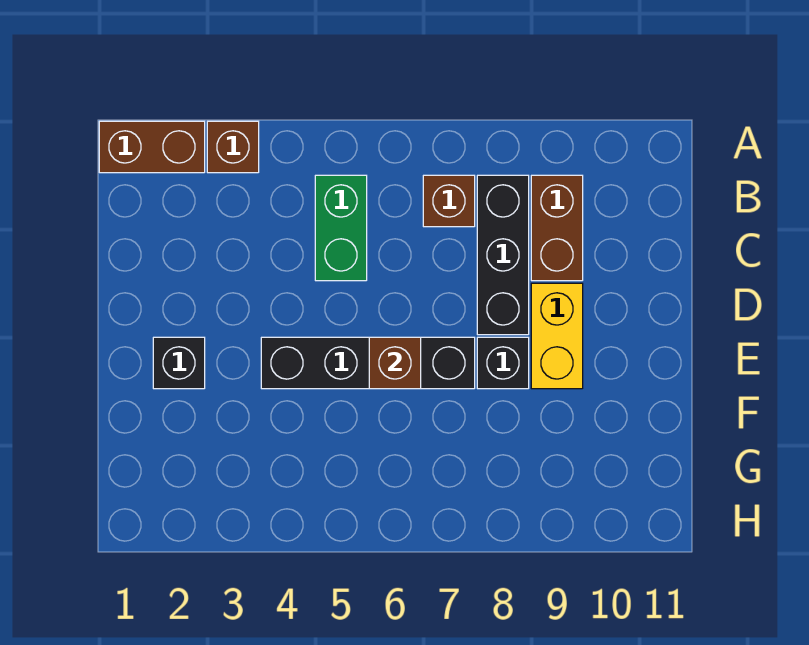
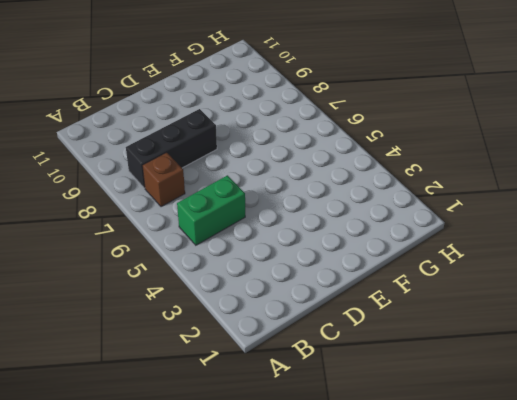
none -> brown 1x2 brick [99,121,205,173]
none -> brown 1x1 brick [207,121,259,173]

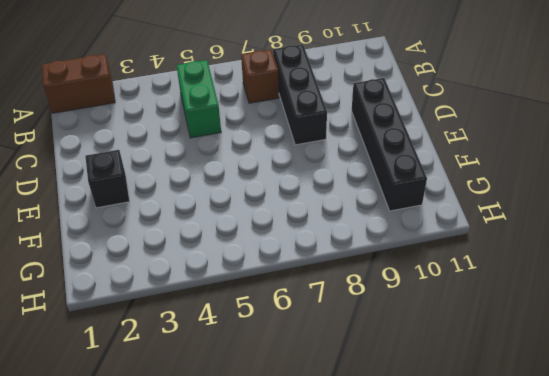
black 1x4 brick [352,78,427,211] -> black 1x4 brick turned to [261,337,475,389]
none -> brown 1x1 brick [207,121,259,173]
none -> brown 1x2 brick [531,175,583,281]

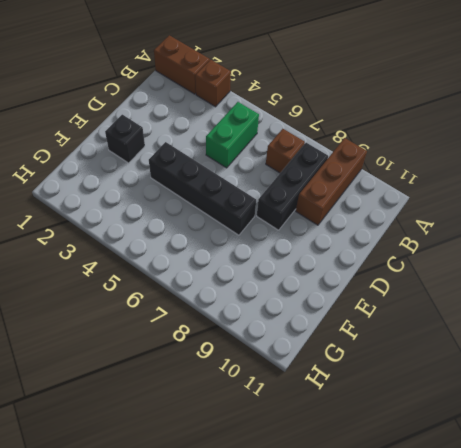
brown 1x3 brick [296,138,367,225] -> brown 1x2 brick [531,175,583,281]
none -> yellow 1x2 brick [531,283,583,389]
none -> black 1x1 brick [477,337,529,389]

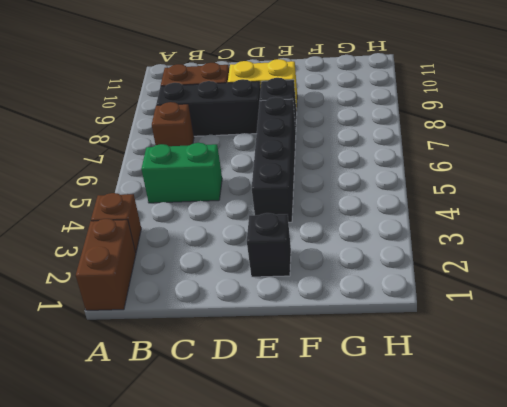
none -> brown 1x1 brick [369,337,421,389]

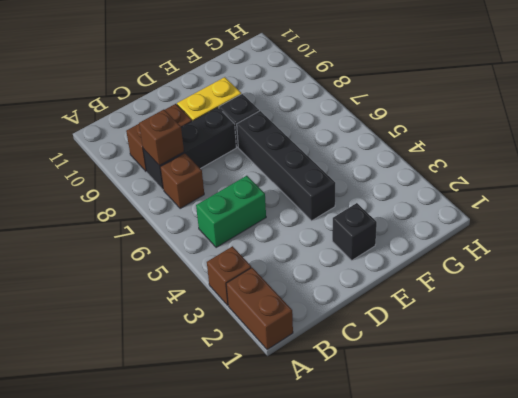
brown 1x1 brick [139,110,184,166] -> brown 1x1 brick moved to [369,337,421,389]

